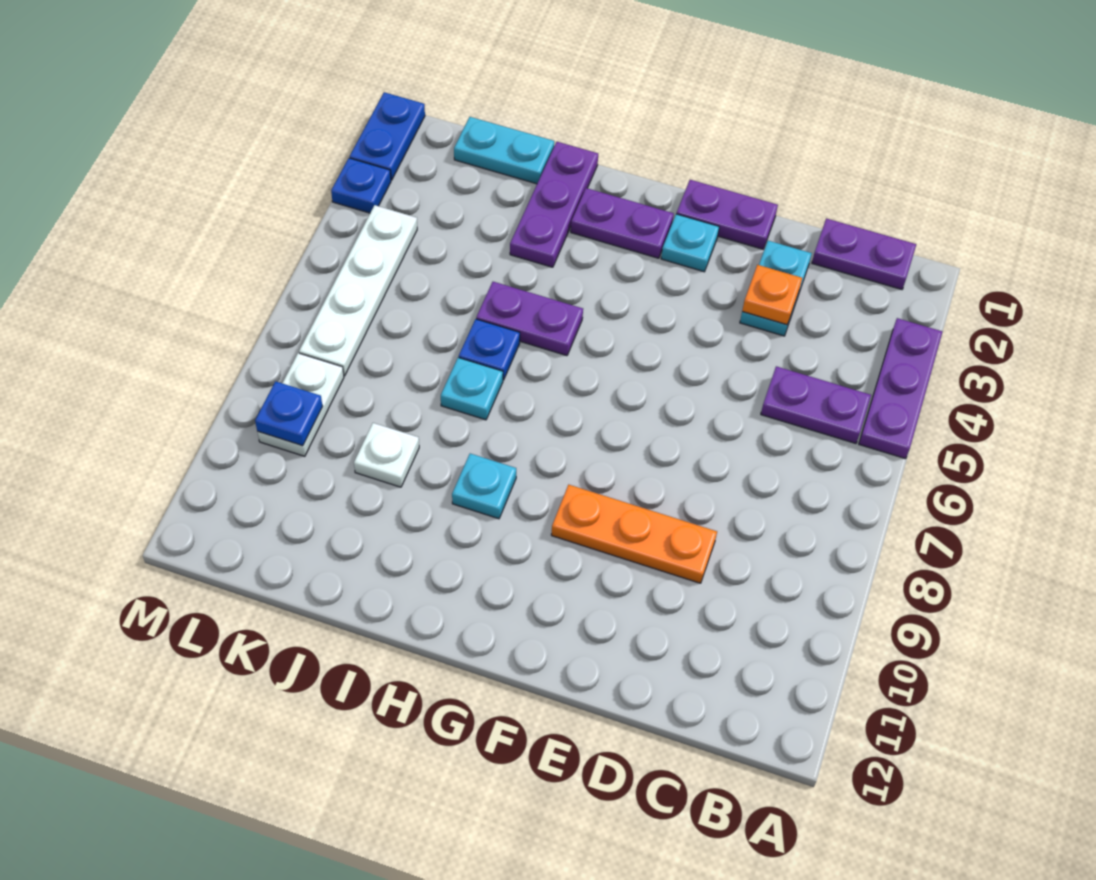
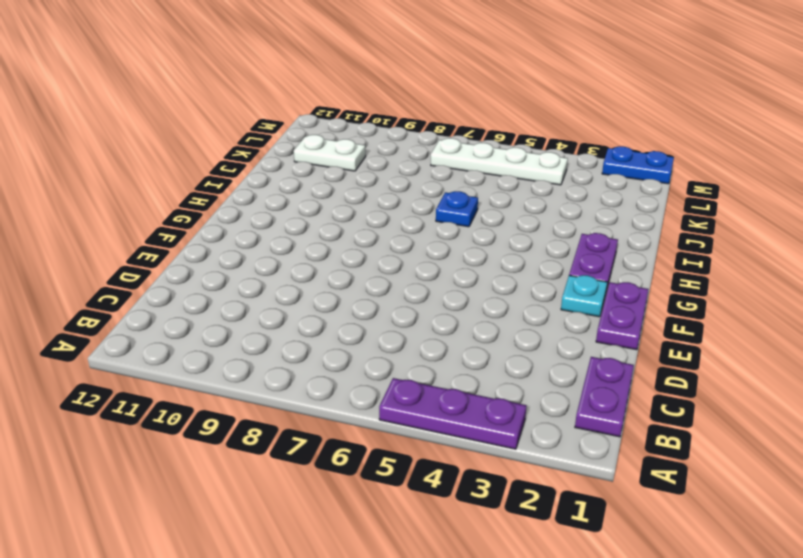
white 1x2 plate [294,135,366,171] -> white 1x2 plate moved to [258,353,344,456]
none -> purple 1x2 plate [761,366,871,443]
none -> cyan 1x2 plate [740,241,812,336]
none -> orange 1x3 plate [551,485,717,583]

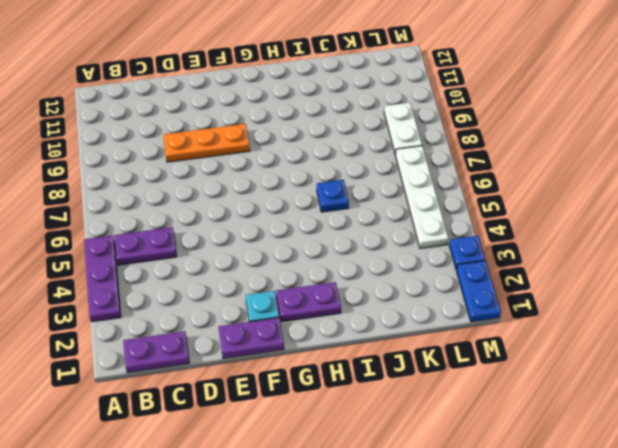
none -> cyan 1x2 plate [740,241,812,336]
none -> purple 1x2 plate [476,282,583,356]
none -> cyan 1x1 plate [452,454,516,519]

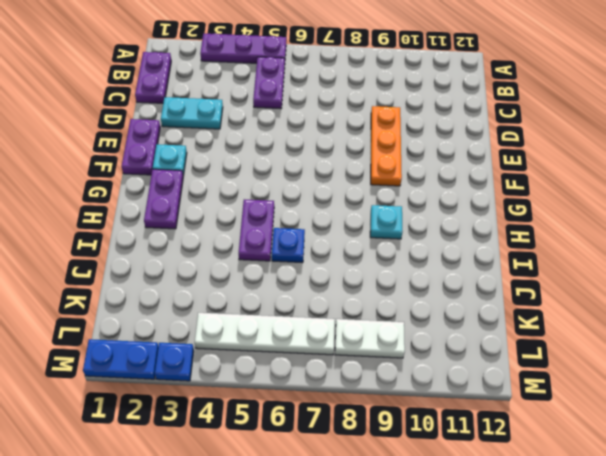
none -> purple 1x3 plate [510,142,598,267]
none -> cyan 1x1 plate [441,357,503,420]
none -> cyan 1x2 plate [454,117,554,184]

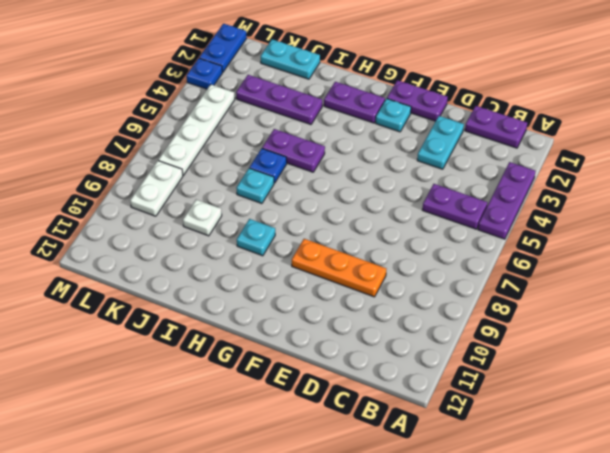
purple 1x3 plate [236,75,322,125] -> purple 1x3 plate turned to [510,142,598,267]
none -> orange 1x1 plate [742,265,802,325]
none -> blue 1x1 plate [255,381,323,446]

